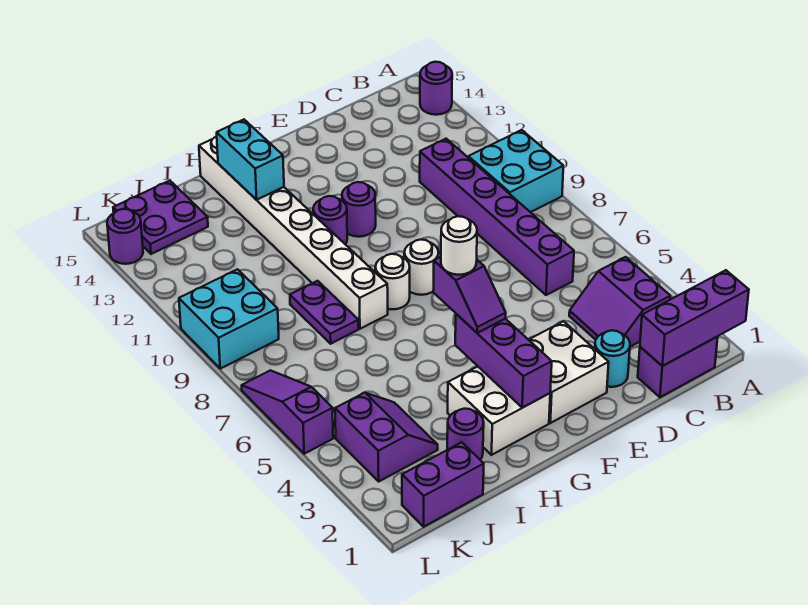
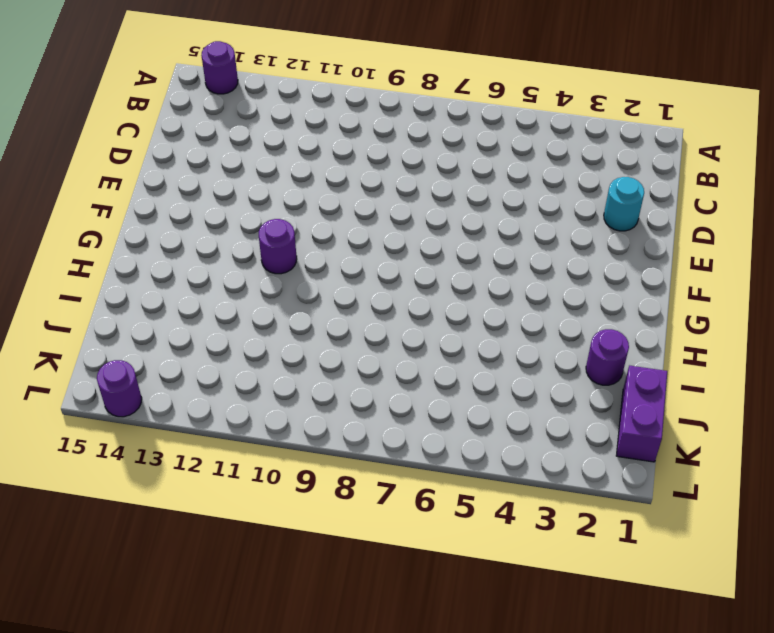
none -> cyan 2x2 brick [468,130,563,212]
none -> purple 1x2 brick [638,337,718,397]
none -> purple 2x2 slope [569,257,670,347]

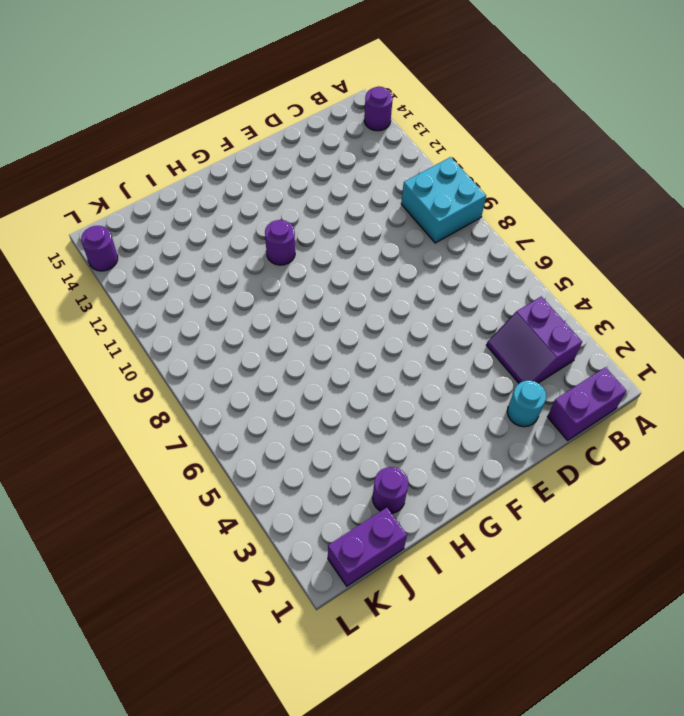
none -> purple 1x6 brick [420,139,574,295]
none -> white 2x2 brick [529,321,609,423]
none -> white 1x1 round brick [404,240,439,295]

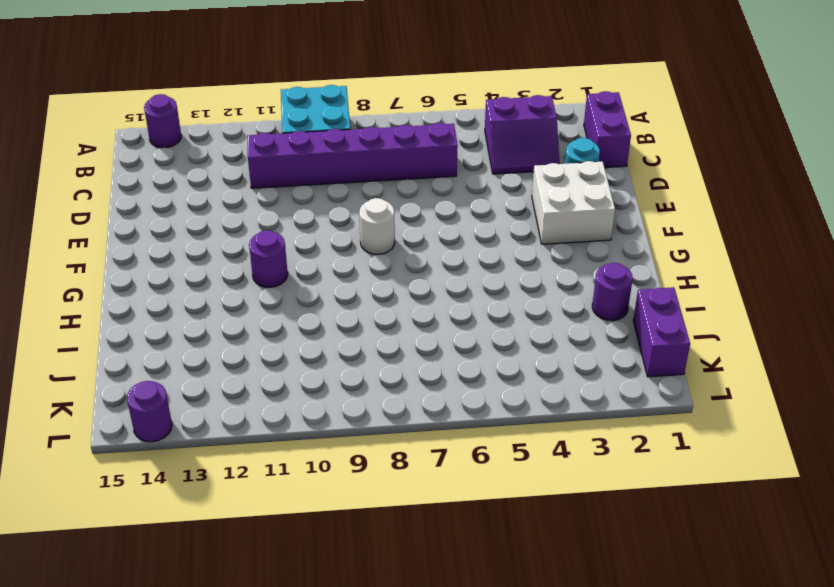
none -> purple 1x1 round brick [342,182,376,237]
none -> white 2x2 brick [448,366,550,455]
none -> white 1x1 round brick [375,254,410,309]

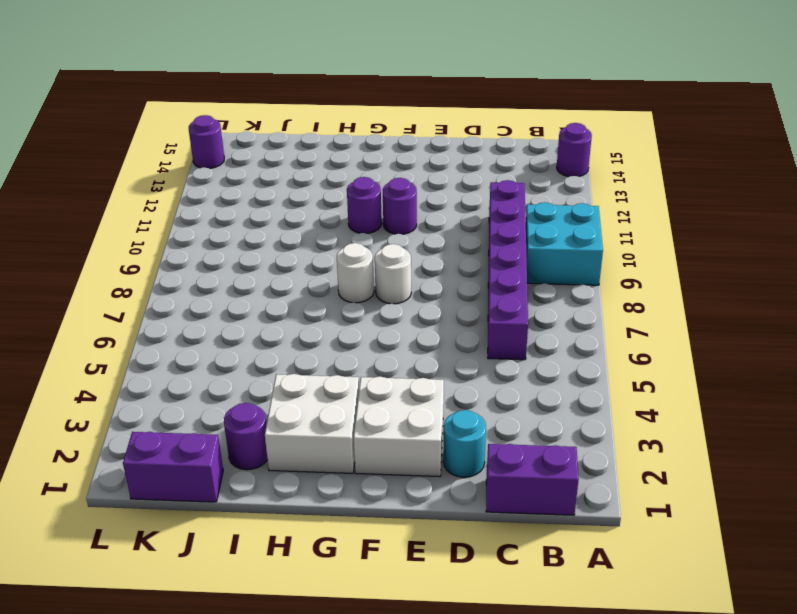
none -> purple 2x2 slope [569,257,670,347]
none -> white 1x8 brick [199,136,388,329]
none -> purple 1x2 plate [290,281,359,344]

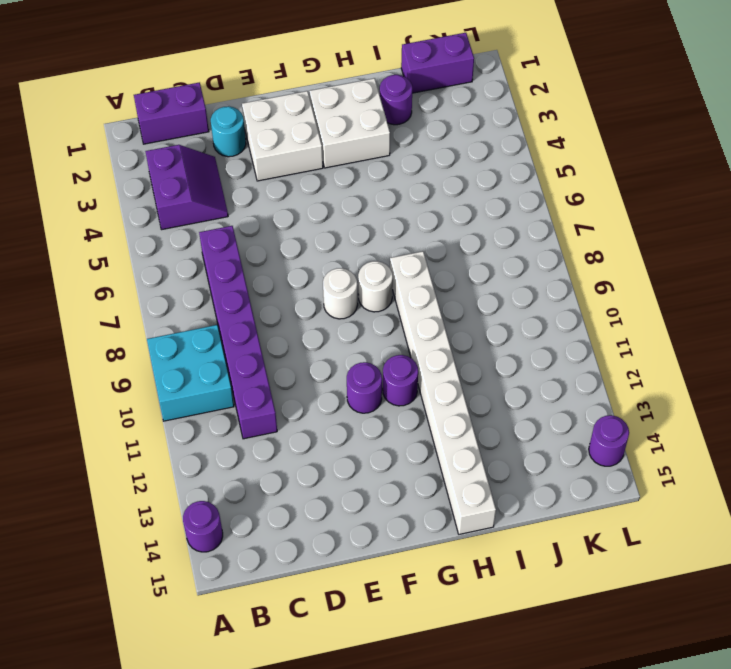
none -> purple 1x2 plate [290,281,359,344]
none -> purple 2x2 slope [335,393,438,481]
none -> purple 2x2 plate [113,181,208,254]

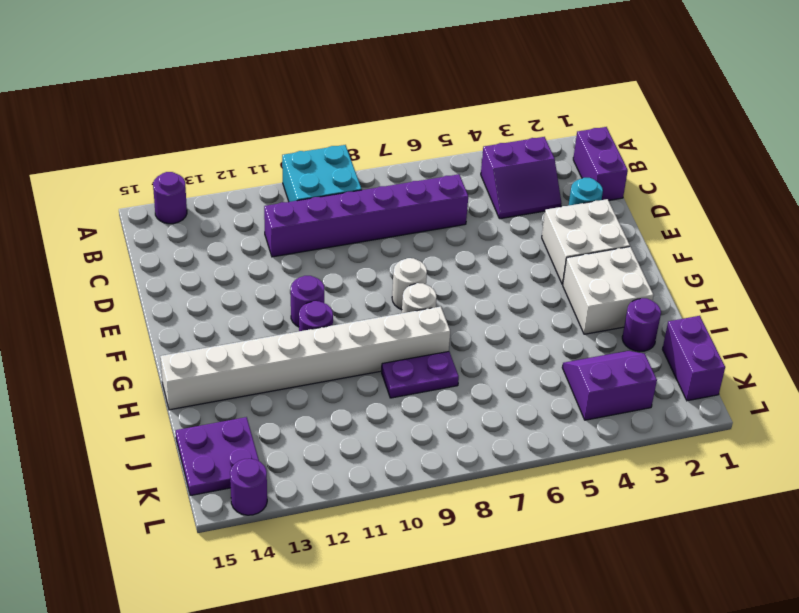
none -> cyan 2x2 brick [179,269,279,369]
none -> purple 1x3 slope [242,370,333,454]
none -> purple 1x3 brick [640,270,749,366]

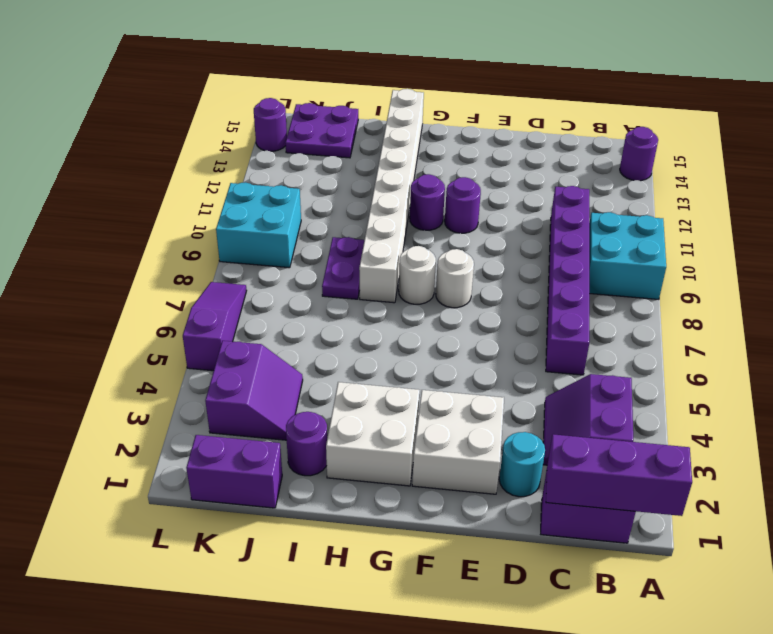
none -> purple 1x3 brick [455,314,552,408]
none -> cyan 1x2 brick [217,120,284,200]
none -> purple 1x2 slope [433,257,506,333]

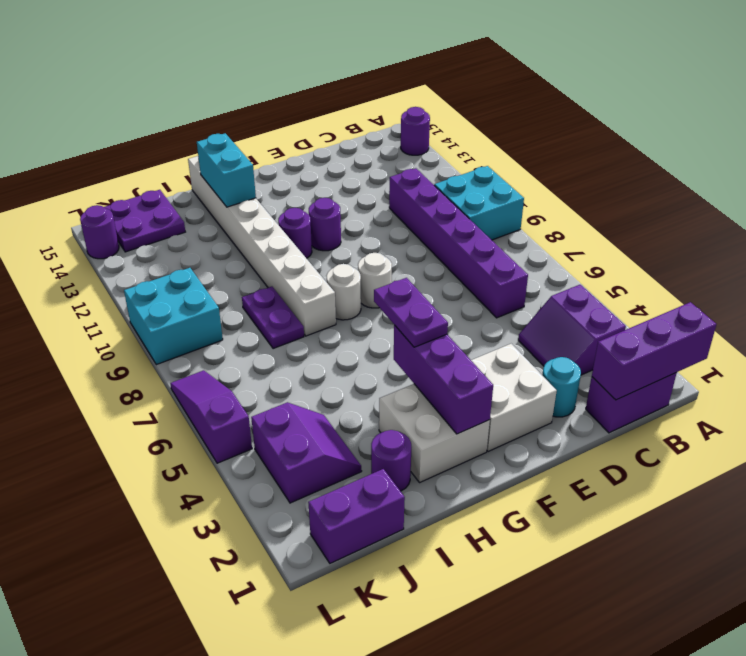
purple 1x2 plate [374,278,448,347] -> purple 1x2 slope [433,257,506,333]
none -> white 1x1 round brick [441,216,477,275]

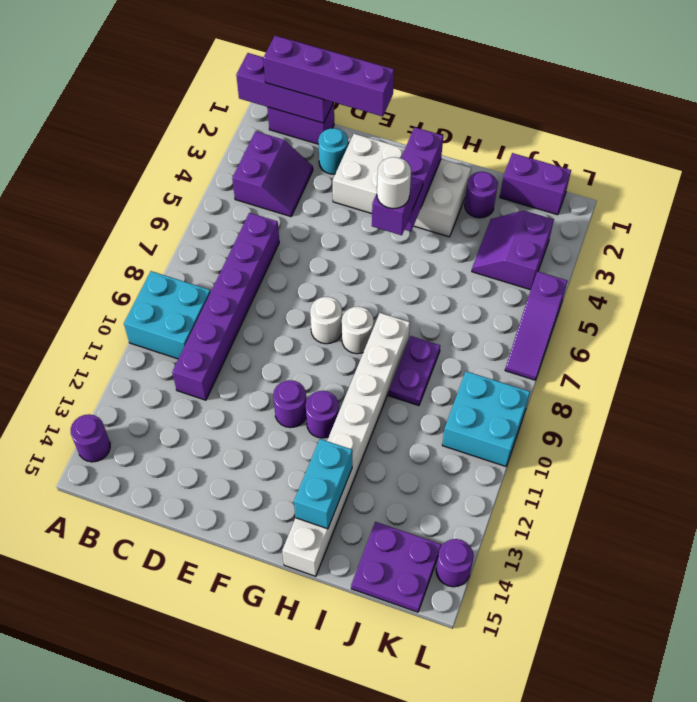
purple 1x4 brick [263,36,394,116] -> none

